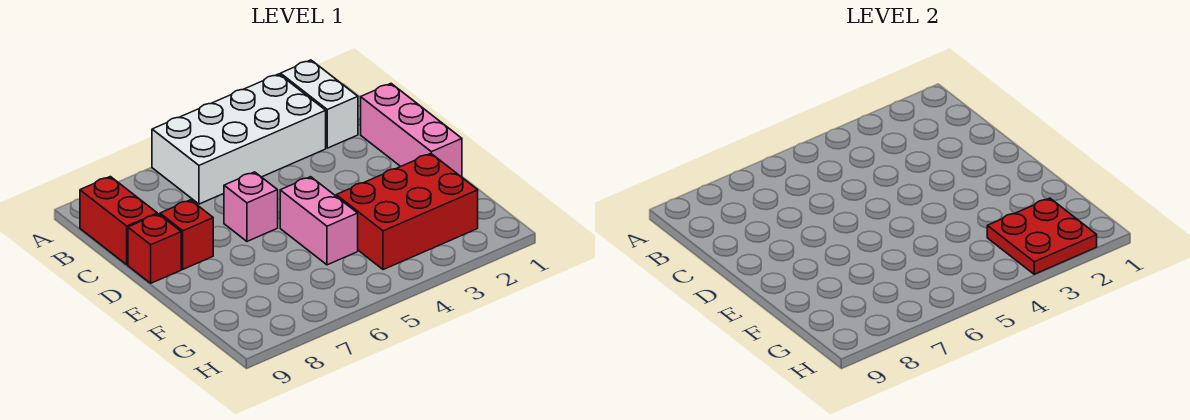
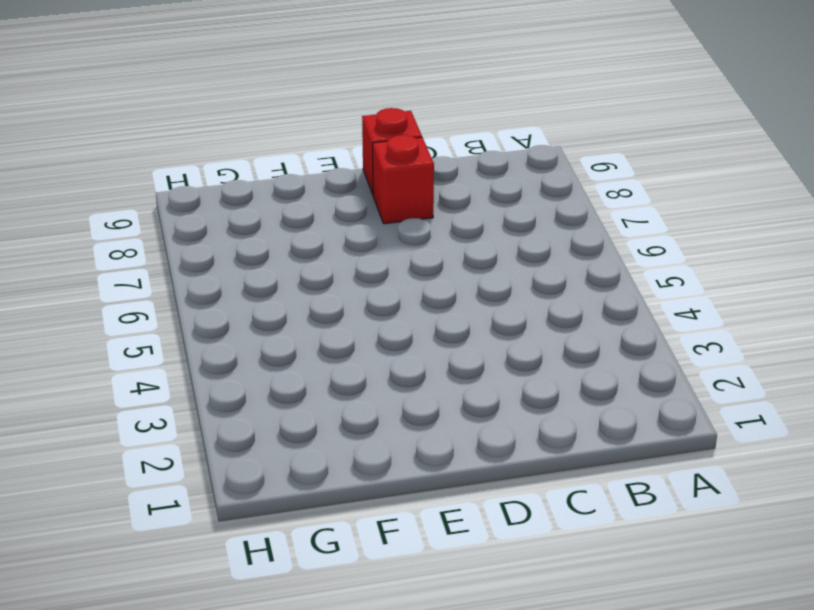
none -> white 1x2 brick [280,60,358,148]
none -> white 2x4 brick [152,74,326,204]

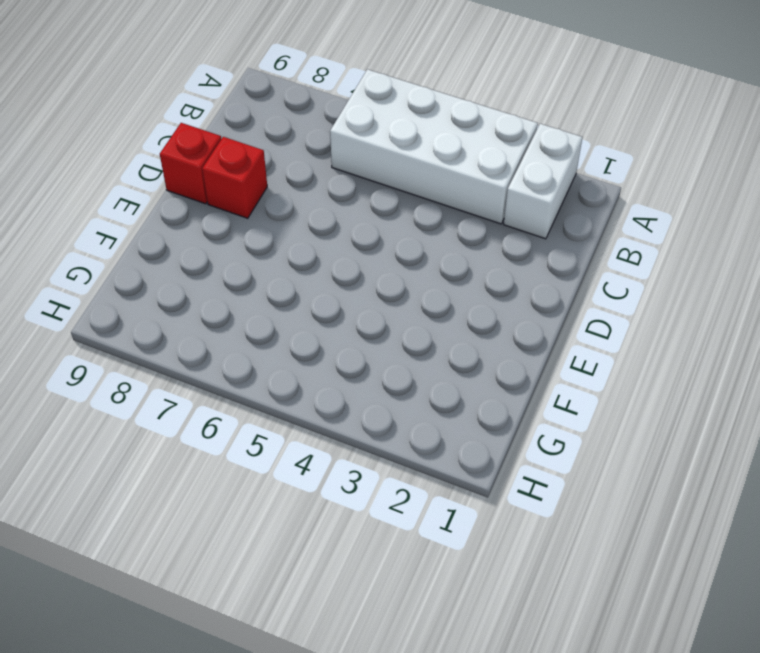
none -> red 1x2 brick [80,177,157,265]
none -> pink 1x3 brick [361,84,462,177]

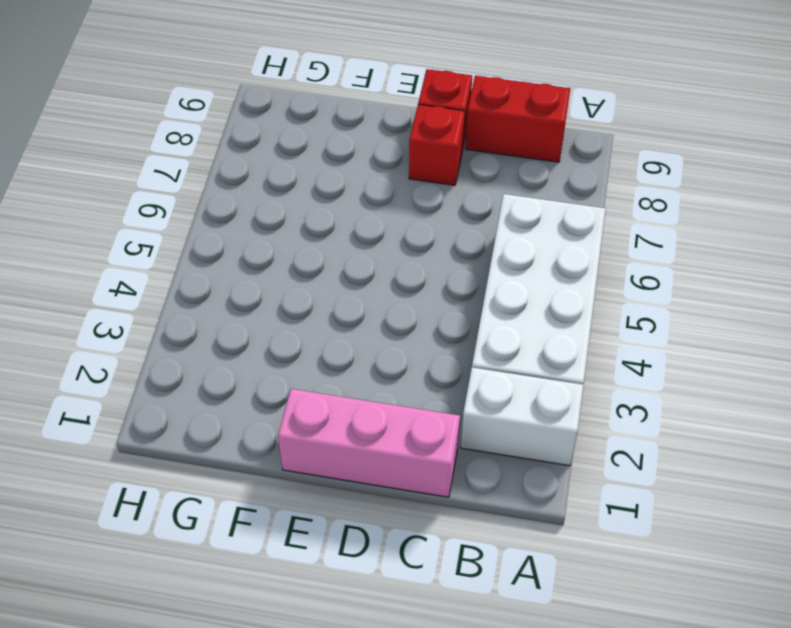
none -> pink 1x1 brick [224,172,278,241]
none -> pink 1x2 brick [280,177,358,265]

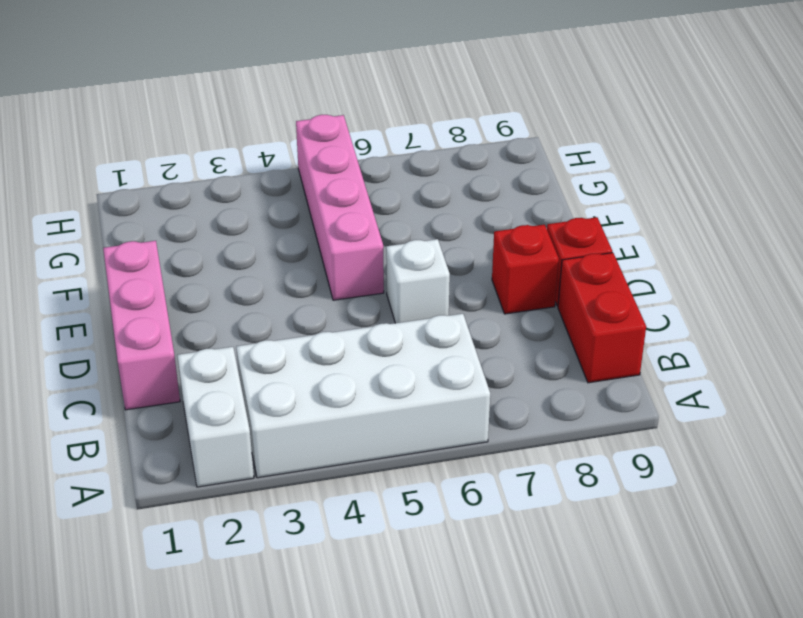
white 1x1 brick [386,239,450,323] -> pink 1x1 brick [224,172,278,241]
pink 1x4 brick [296,115,384,300] -> pink 1x2 brick [280,177,358,265]
none -> red 2x3 brick [336,154,478,270]
none -> red 2x2 plate [987,198,1097,274]

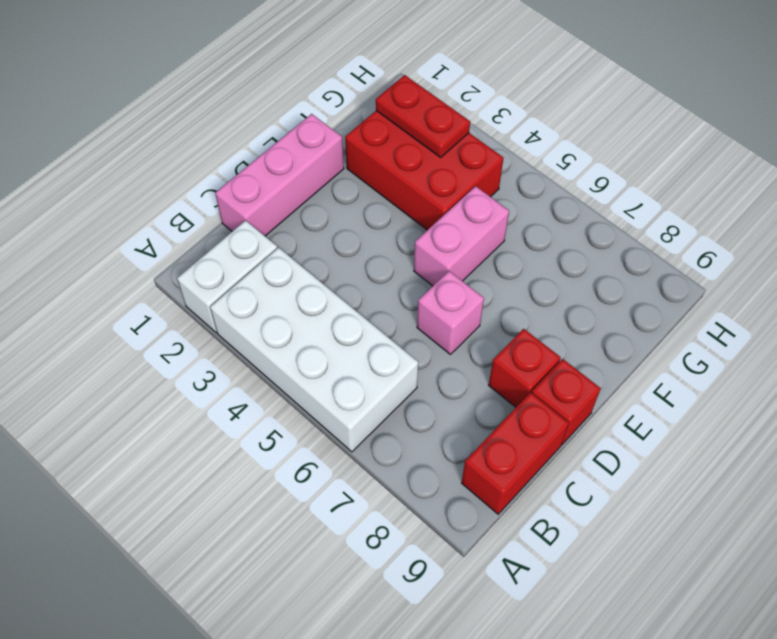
red 1x2 plate [376,75,470,157] -> red 2x2 plate [987,198,1097,274]

